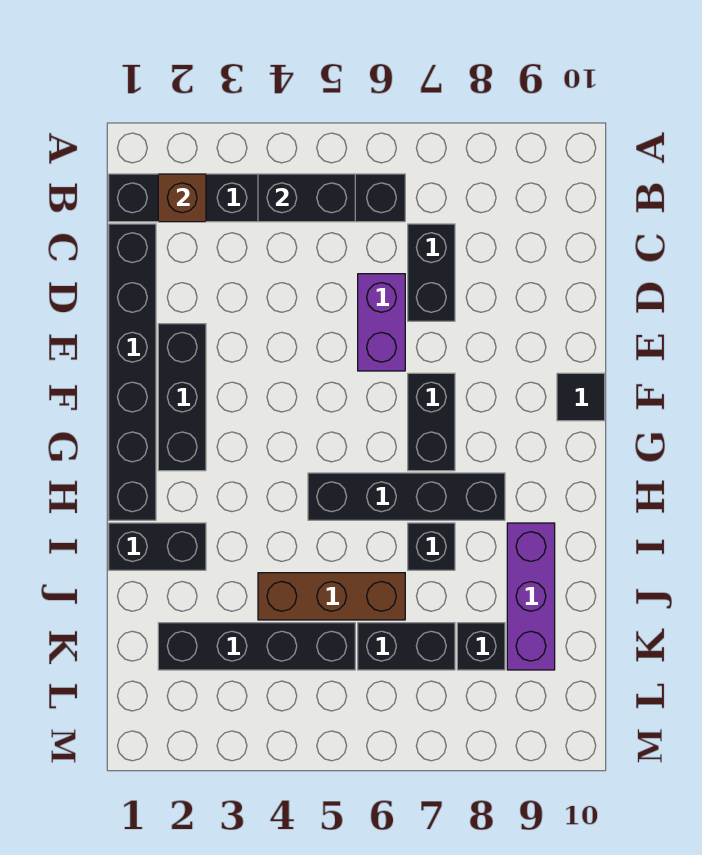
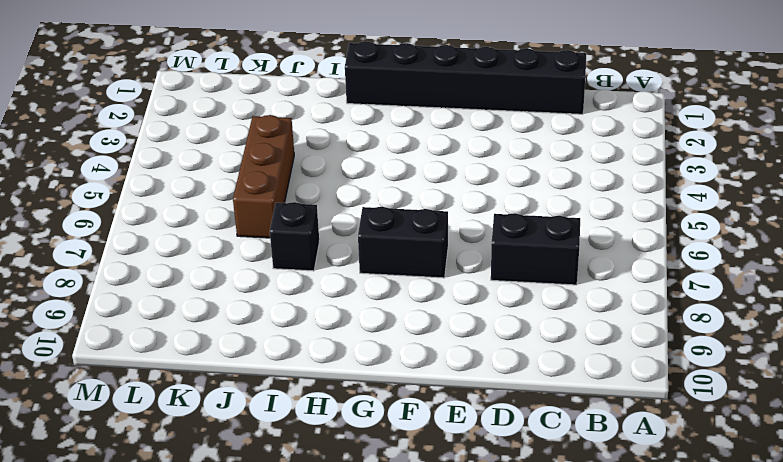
none -> black 1x6 brick [109,174,405,222]
none -> purple 1x2 brick [358,274,405,371]
none -> black 1x3 brick [158,324,206,471]

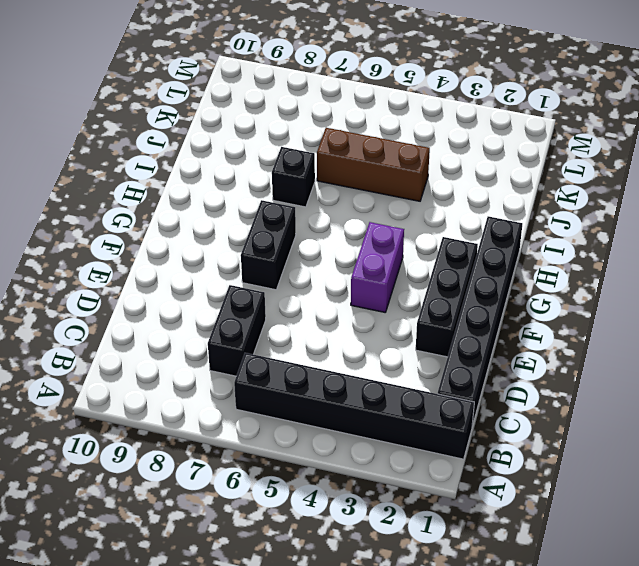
purple 1x2 brick [351,222,404,312] -> purple 1x2 brick moved to [358,274,405,371]
none -> black 1x1 tile [557,373,605,421]
none -> black 1x4 brick [308,473,505,520]
none -> black 1x2 brick [109,523,206,570]

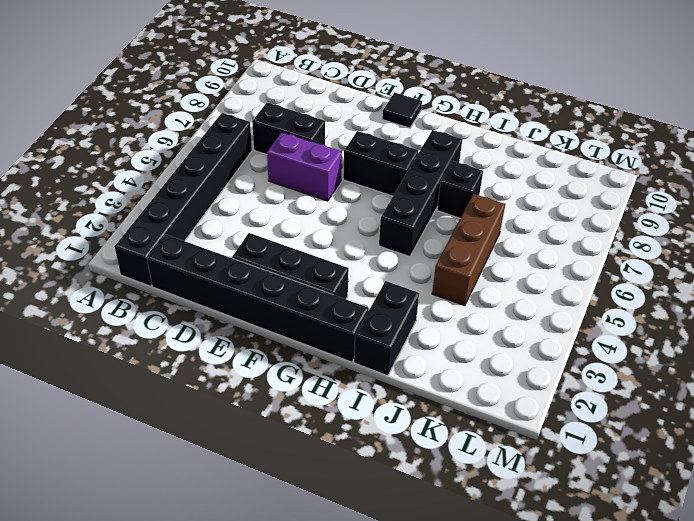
none -> purple 1x3 brick [507,523,555,670]
none -> black 1x4 brick [158,623,355,670]
none -> black 1x2 brick [358,623,455,670]

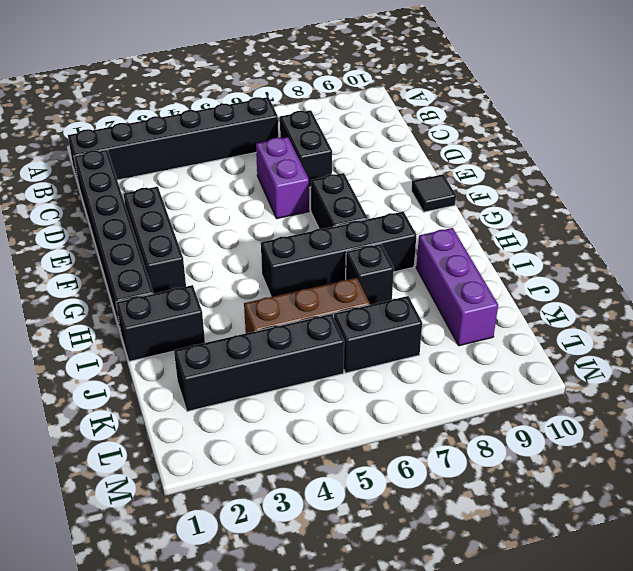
none -> black 1x1 brick [457,623,505,670]
none -> brown 1x1 brick [158,174,206,222]
none -> black 1x2 brick [258,174,355,222]

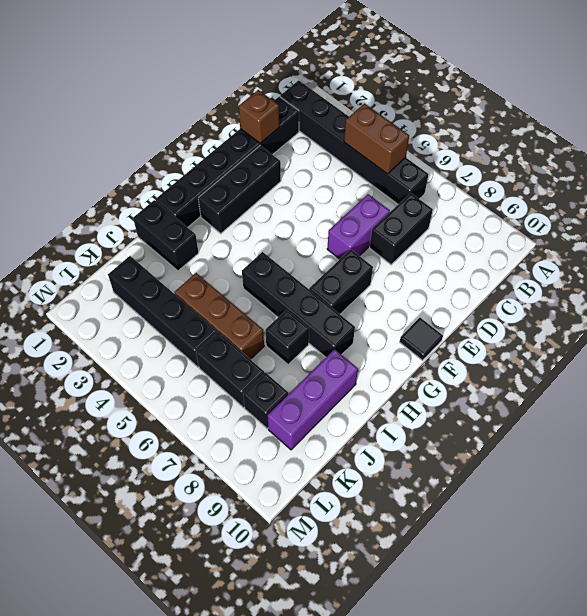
brown 1x2 brick [344,104,409,174] -> black 1x2 brick [258,174,355,222]
brown 1x1 brick [239,90,279,143] -> brown 1x1 brick moved to [158,174,206,222]

